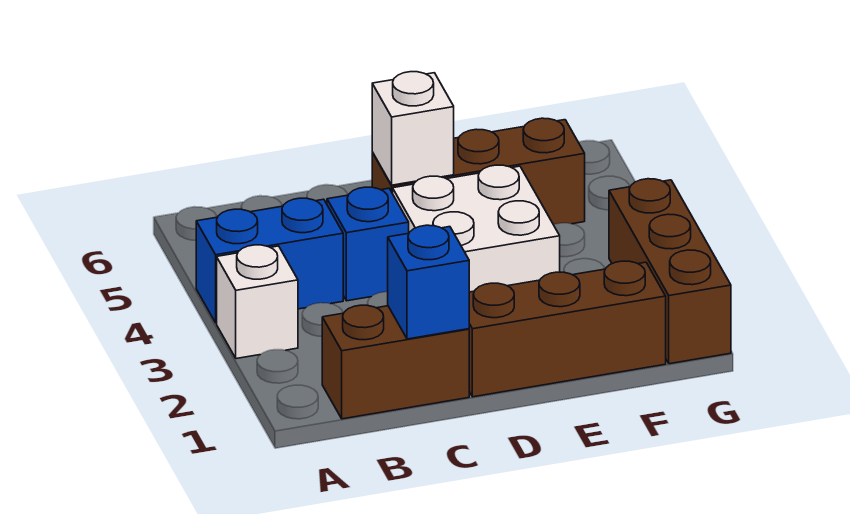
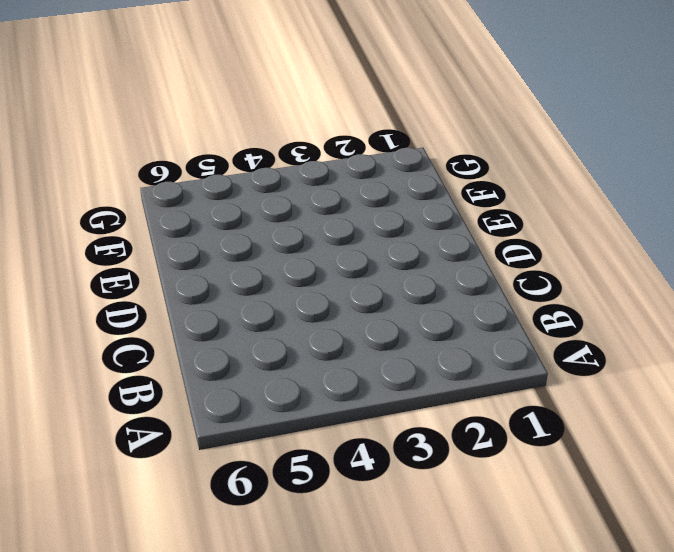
none -> white 1x1 brick [217,245,298,359]
none -> blue 1x2 brick [196,198,343,323]

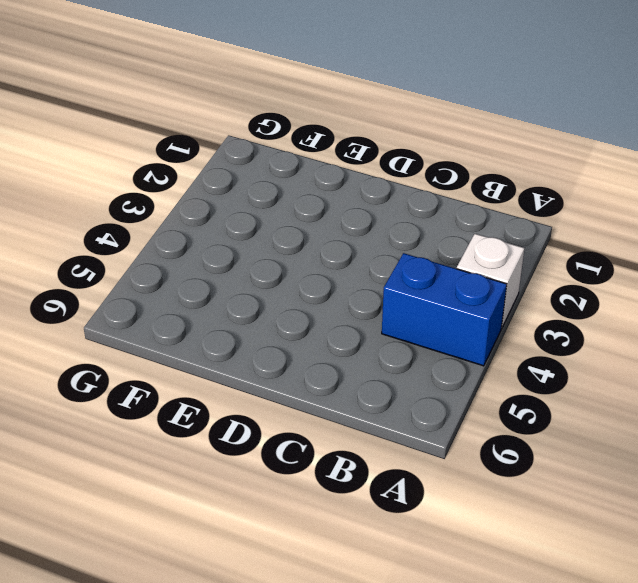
none -> brown 1x2 brick [322,305,469,419]
none -> blue 1x1 brick [327,187,409,301]

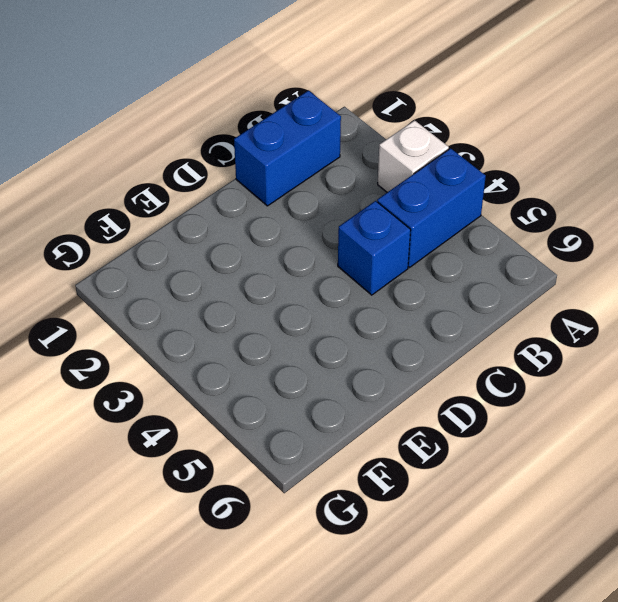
blue 1x2 brick [234,91,341,206] -> brown 1x2 brick [322,305,469,419]
none -> brown 1x3 brick [469,261,666,397]
none -> white 2x2 brick [393,165,560,292]

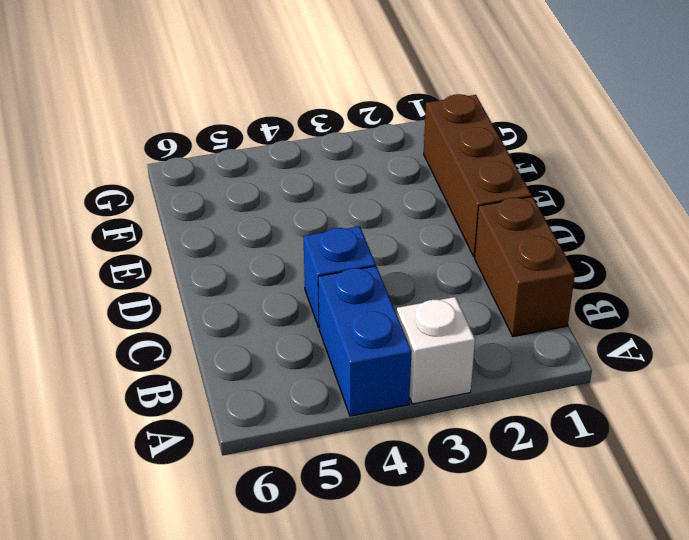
none -> white 2x2 brick [393,165,560,292]
none -> brown 1x3 brick [372,118,585,225]

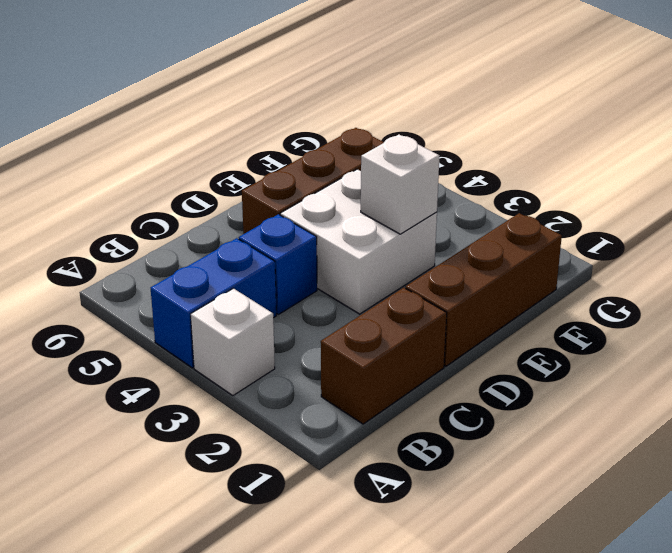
white 1x1 brick [361,135,439,234] -> white 1x1 brick moved to [372,72,454,185]
none -> brown 1x3 brick [609,179,731,364]
none -> blue 1x1 brick [388,225,469,339]

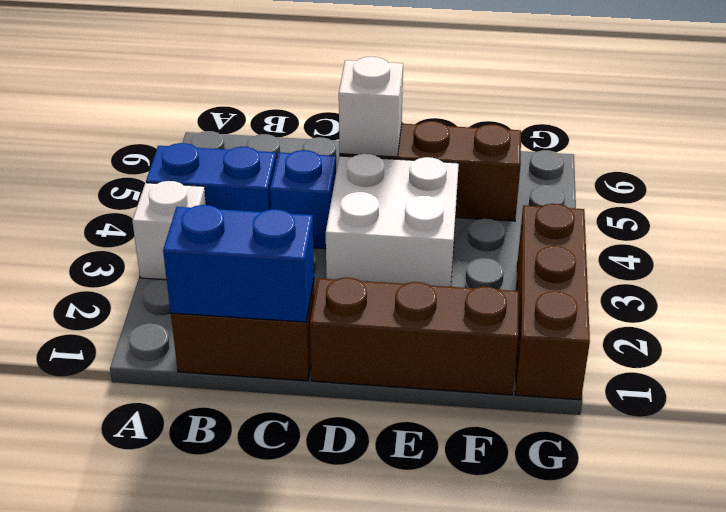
blue 1x2 brick [163,205,314,322] -> blue 1x1 brick [388,225,469,339]

